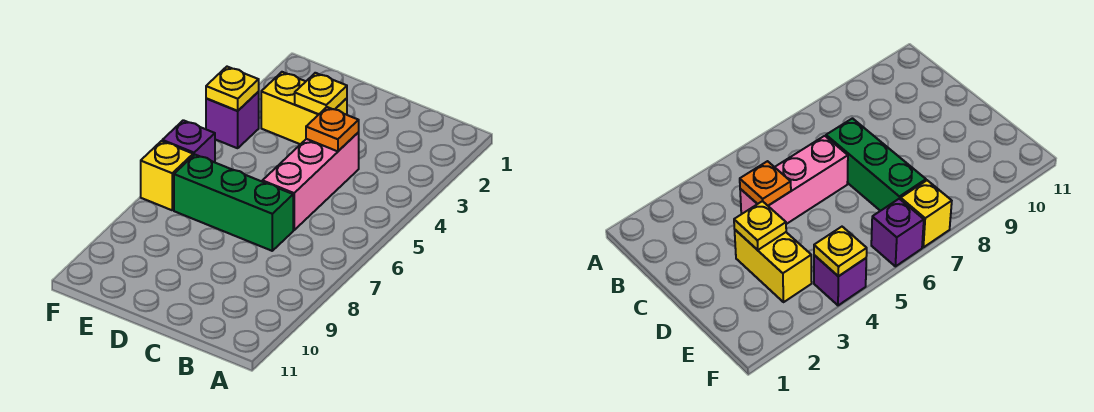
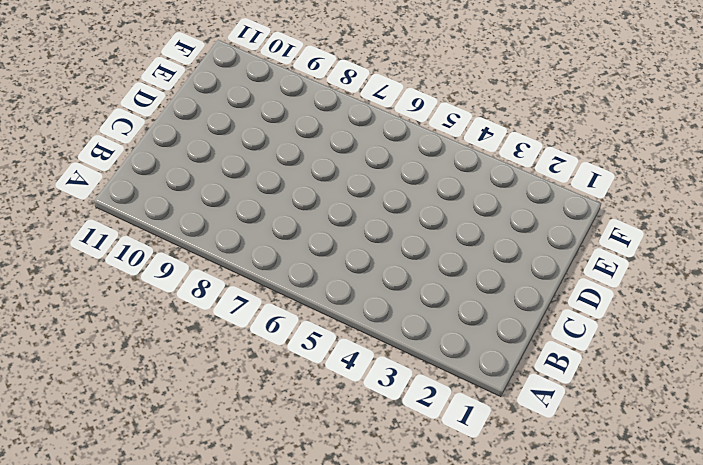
none -> pink 1x3 brick [262,133,359,230]
none -> green 1x3 brick [174,155,293,251]

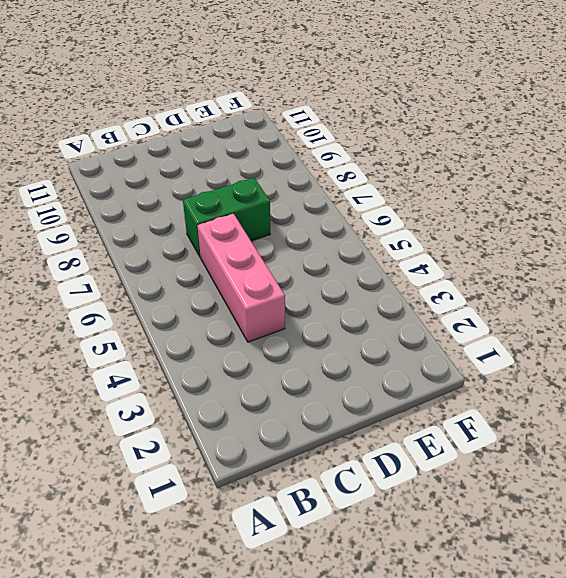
green 1x2 brick [183,178,270,258] -> green 1x3 brick [174,155,293,251]
none -> yellow 1x2 brick [261,72,347,144]
none -> purple 1x1 brick [206,92,259,148]

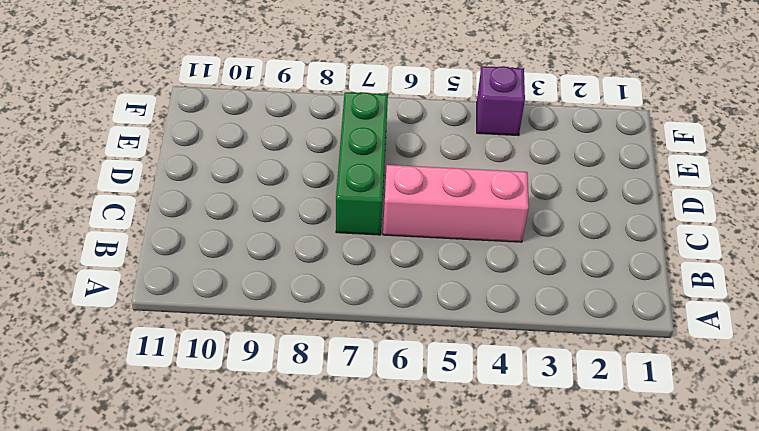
none -> yellow 1x2 brick [261,72,347,144]
none -> purple 1x1 brick [162,120,215,162]

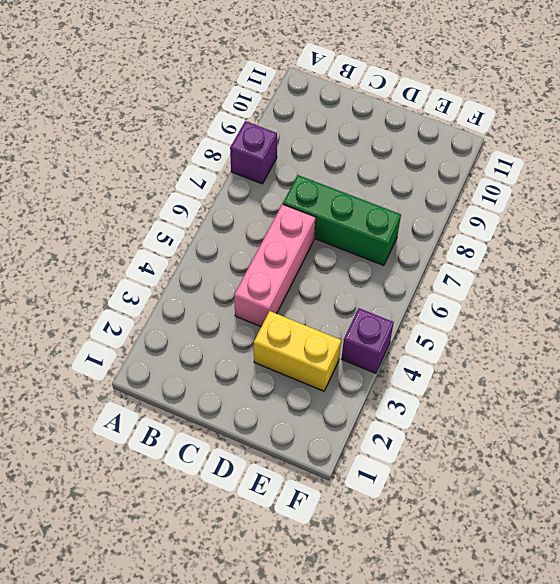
purple 1x1 brick [230,121,277,184] -> purple 1x1 brick moved to [162,120,215,162]
none -> yellow 1x1 brick [141,141,193,210]
none -> orange 1x1 plate [306,107,359,151]

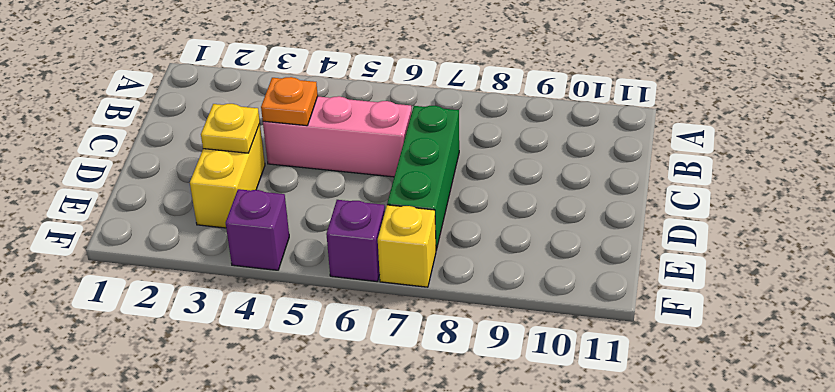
none -> yellow 1x1 plate [206,67,259,111]

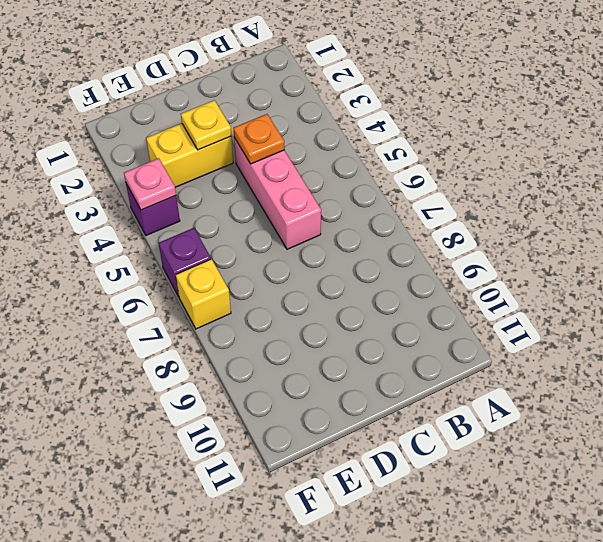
pink 1x1 plate [124,158,176,210] -> yellow 1x1 plate [206,67,259,111]
none -> green 1x3 brick [174,155,293,251]

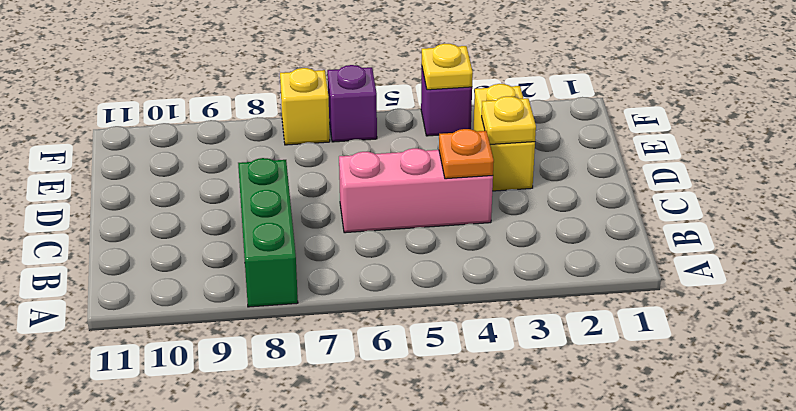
green 1x3 brick [238,158,298,307] -> green 1x3 brick moved to [174,155,293,251]

